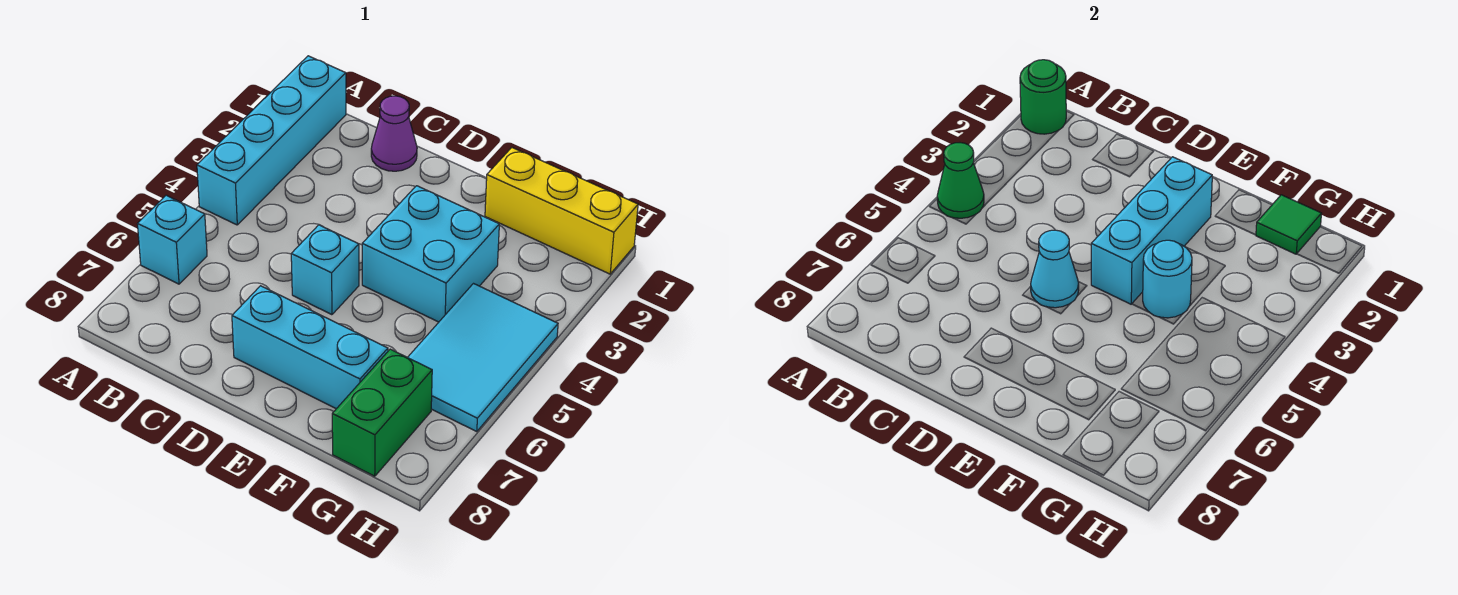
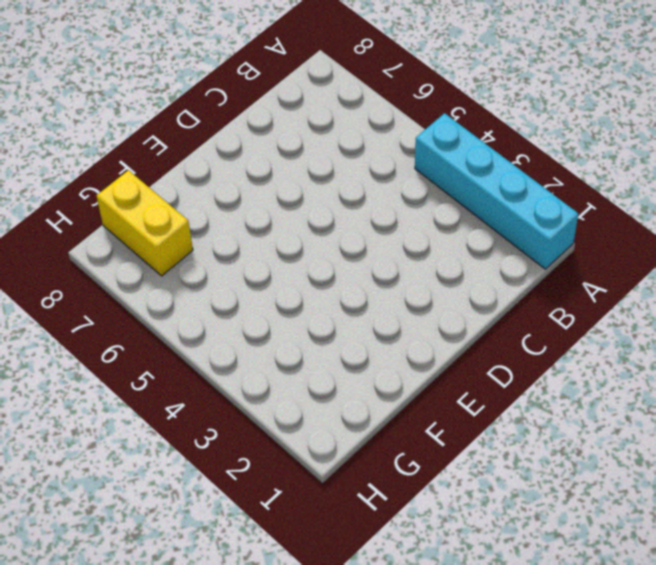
yellow 1x2 brick [97,170,193,276] -> green 1x2 brick [332,349,432,476]
none -> cyan 1x1 brick [138,195,207,284]
none -> purple 1x1 cone [371,96,417,171]
none -> cyan 1x1 brick [291,225,359,315]

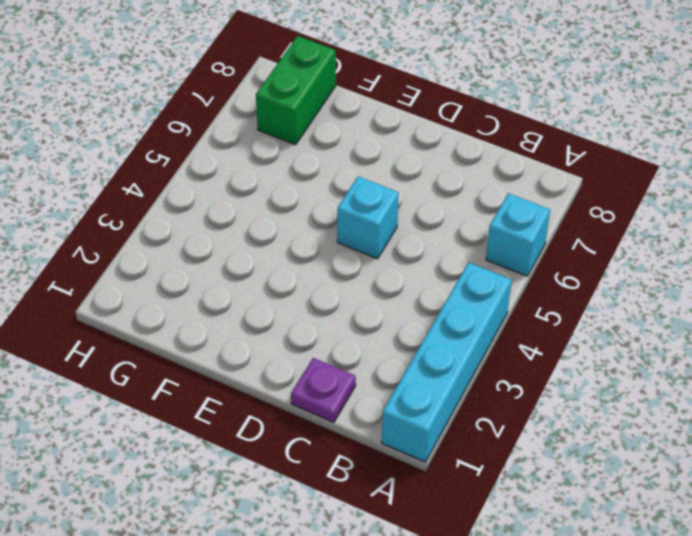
purple 1x1 plate [291,358,356,422] -> purple 1x1 cone [371,96,417,171]
none -> cyan 1x3 brick [232,286,388,409]
none -> cyan 2x2 brick [362,186,499,322]
none -> yellow 1x3 brick [485,148,638,274]

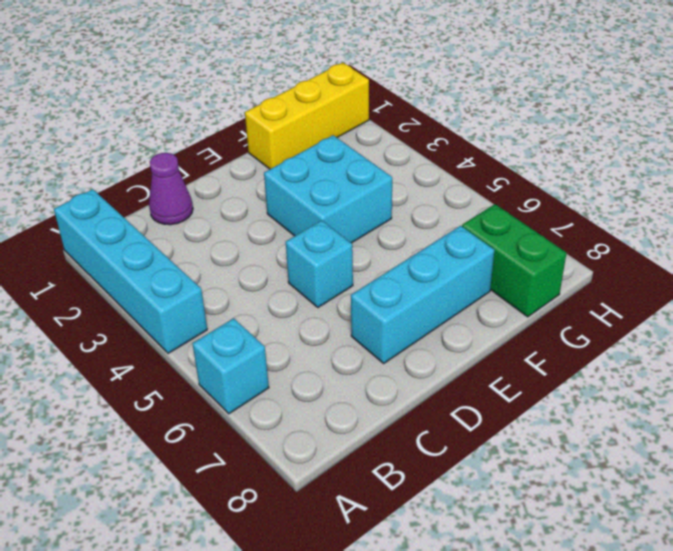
none -> cyan 2x3 tile [408,284,558,432]
none -> green 1x1 round brick [1020,60,1066,134]
none -> green 1x1 cone [937,143,984,218]

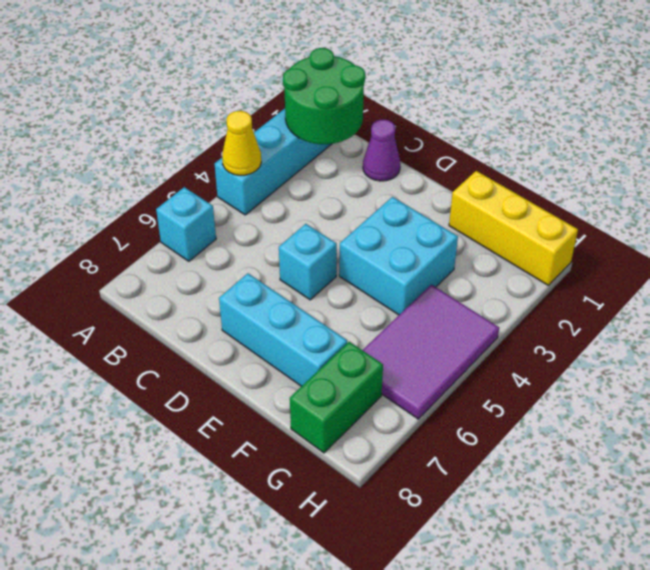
green 2x2 round brick [283,48,365,144] -> green 1x1 round brick [1020,60,1066,134]
yellow 1x1 cone [222,111,261,175] -> green 1x1 cone [937,143,984,218]
purple 2x3 tile [363,285,499,419] -> cyan 2x3 tile [408,284,558,432]
none -> cyan 1x1 cone [1031,230,1079,308]
none -> cyan 1x3 brick [1091,157,1212,304]
none -> cyan 1x1 round brick [1143,240,1192,318]

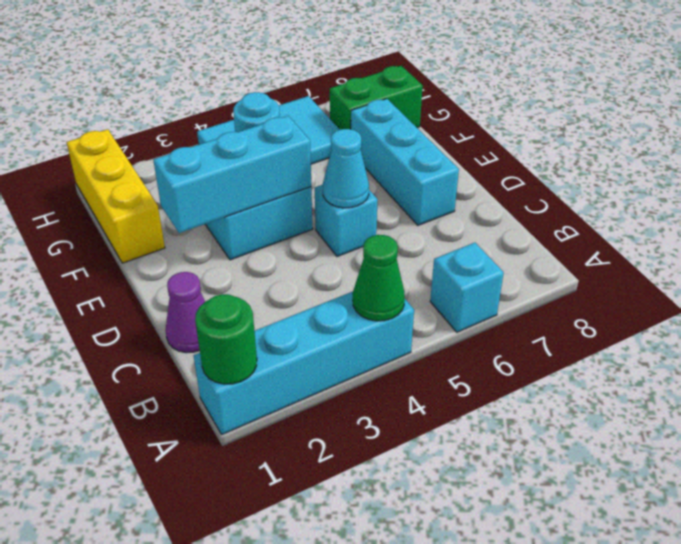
none -> green 1x1 tile [1256,195,1322,254]

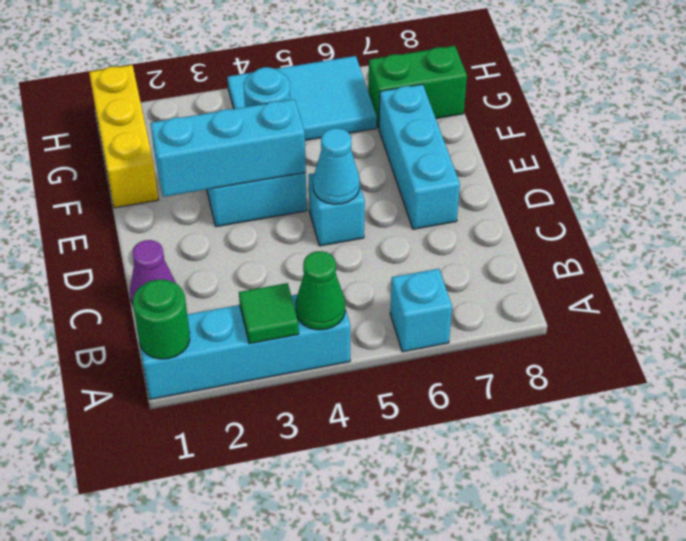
green 1x1 tile [239,283,299,344] -> green 1x1 tile moved to [1256,195,1322,254]

